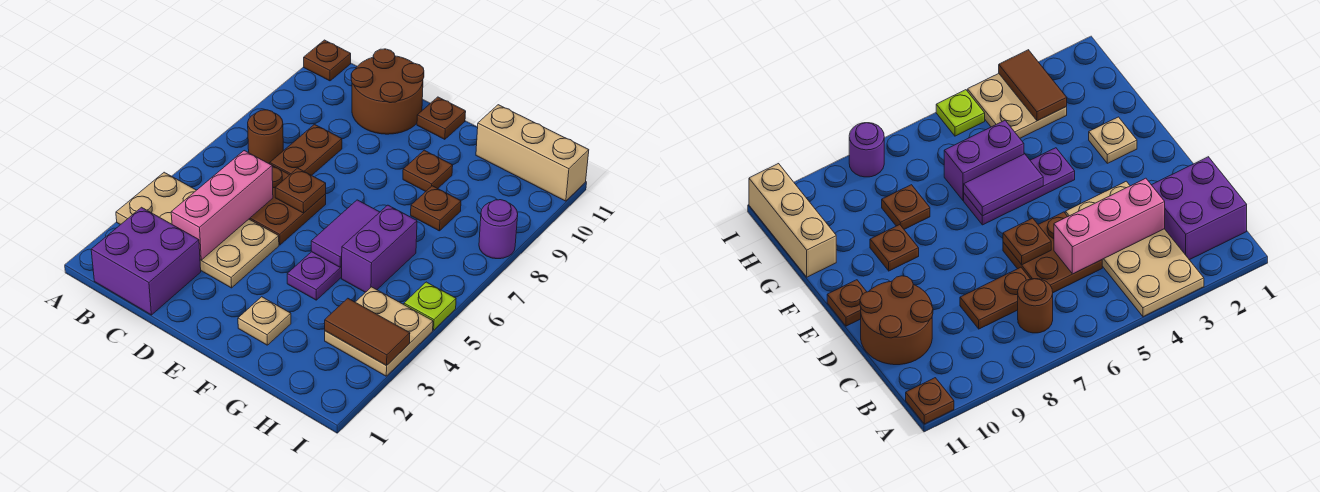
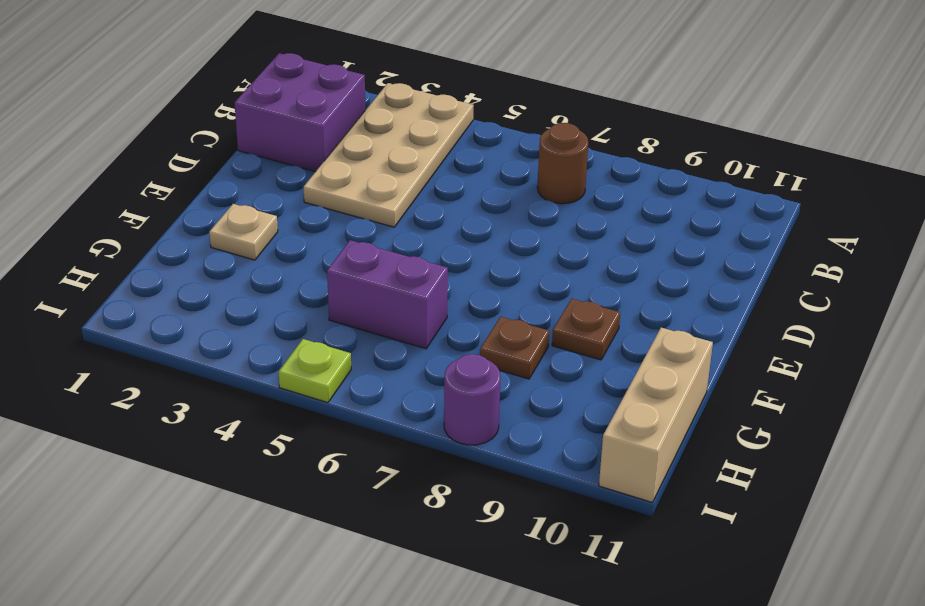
none -> brown 1x1 plate [304,40,351,81]
none -> brown 2x2 plate [250,165,326,245]
none -> brown 1x2 plate [270,124,342,175]

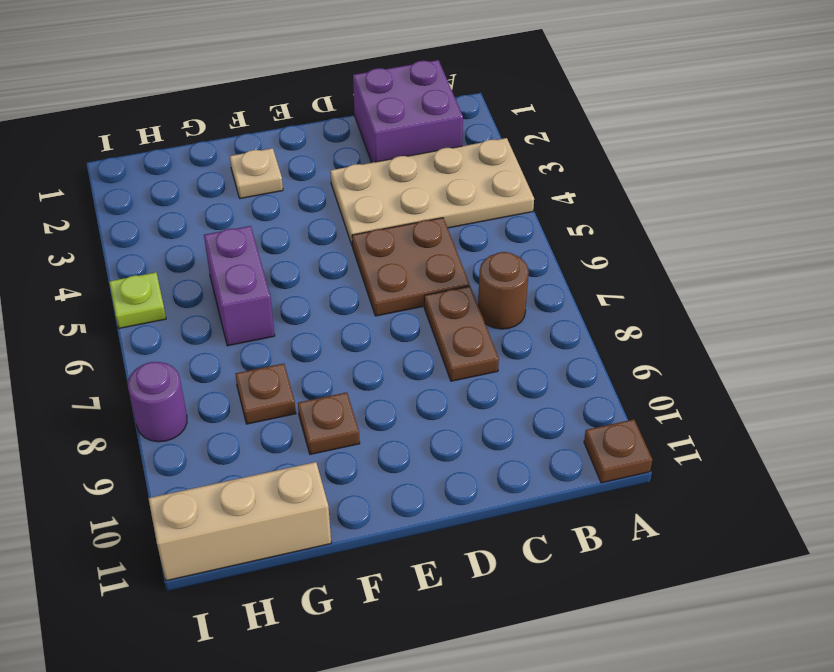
none -> brown 2x2 round brick [351,49,424,134]
none -> brown 1x1 plate [417,97,466,139]
none -> purple 1x3 plate [287,252,342,300]

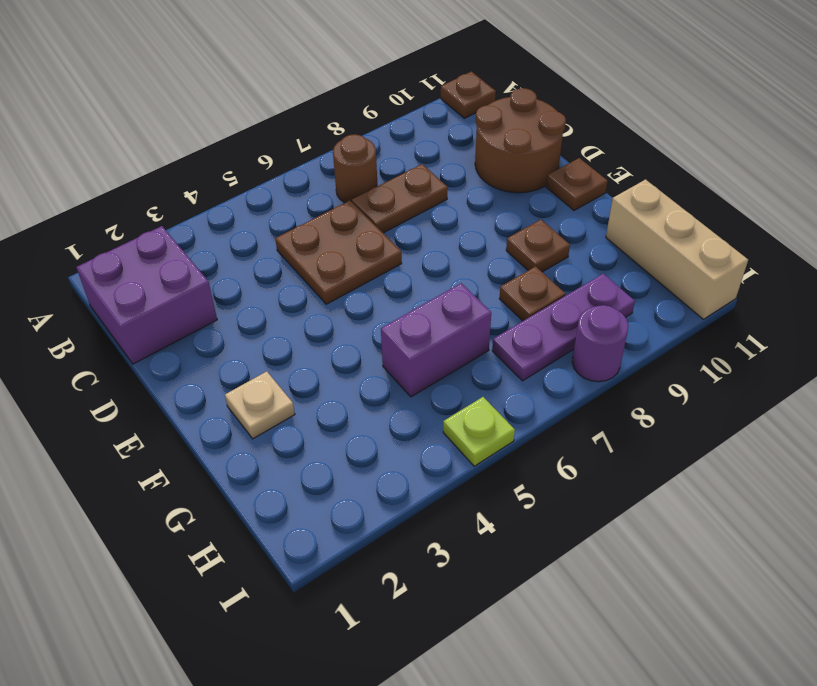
purple 1x3 plate [492,274,635,381] -> purple 1x3 plate moved to [287,252,342,300]
none -> tan 2x4 plate [116,172,279,288]
none -> tan 2x2 plate [325,287,433,376]
none -> pink 1x3 brick [171,151,273,260]

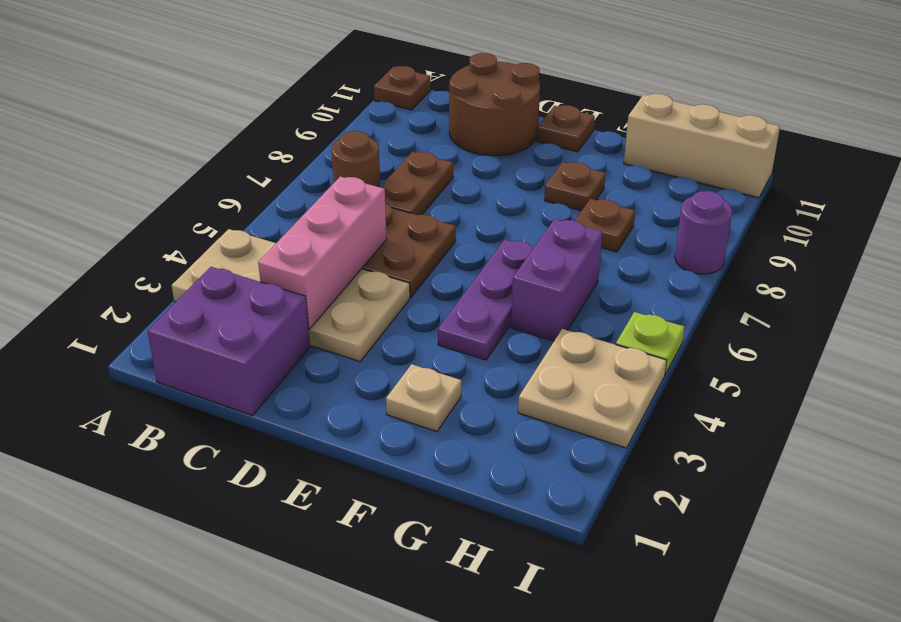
none -> brown 1x1 plate [275,168,326,213]
none -> purple 1x2 tile [311,200,379,267]
none -> brown 1x2 tile [325,298,410,366]

